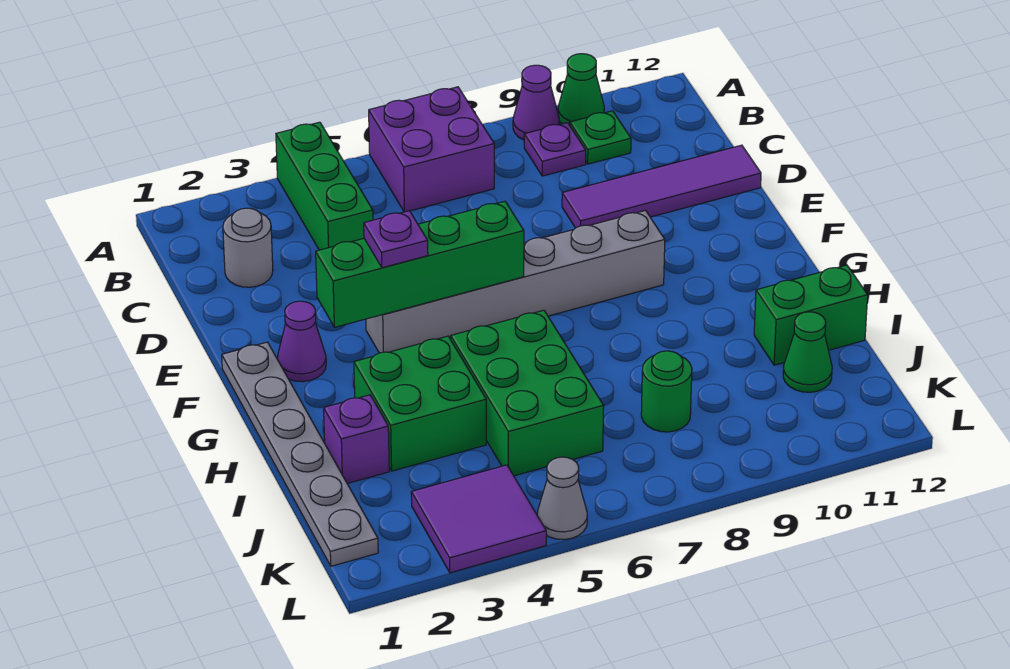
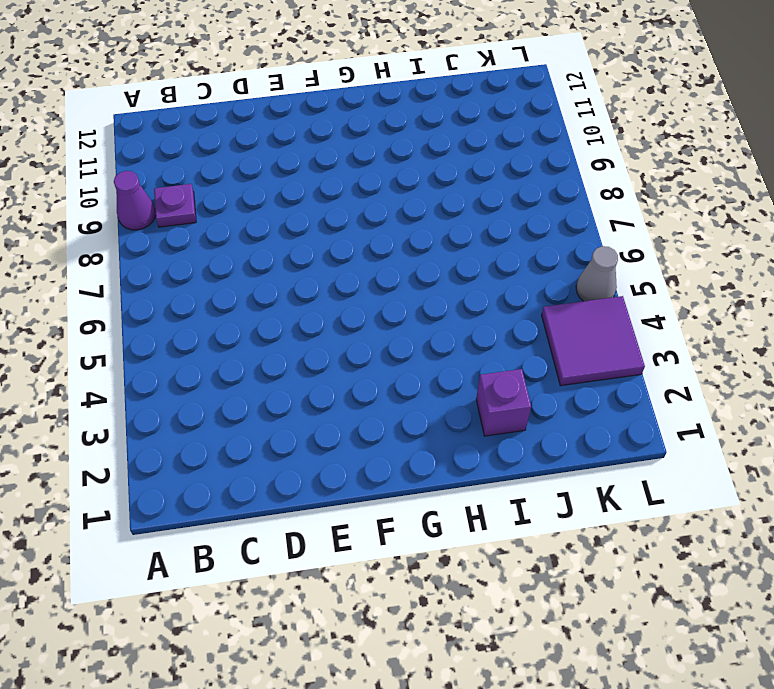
none -> green 1x3 brick [276,122,373,250]
none -> purple 2x2 brick [369,87,494,212]
none -> green 1x1 cone [558,54,604,125]

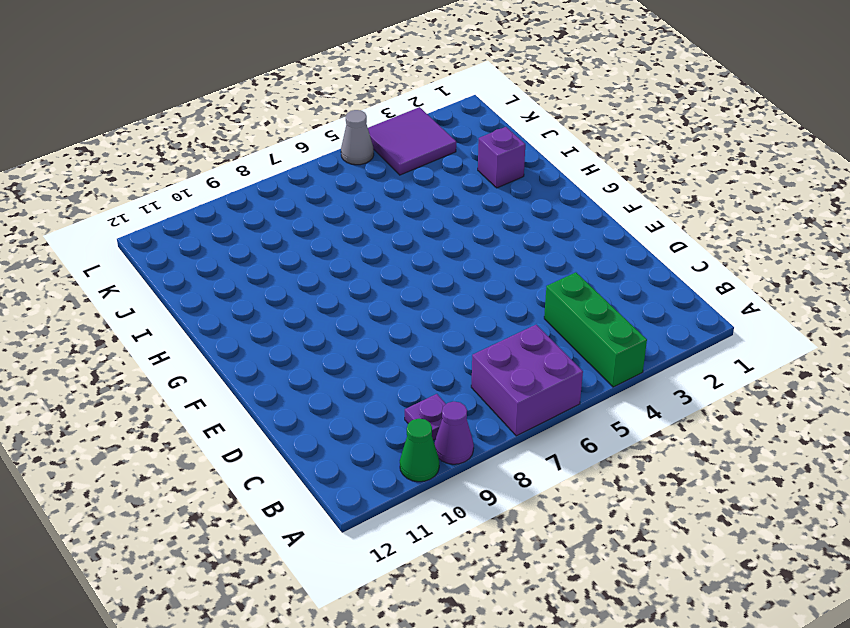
none -> green 1x1 plate [570,111,631,164]
none -> grey 1x1 round brick [223,208,273,287]
none -> purple 1x4 tile [562,145,761,228]

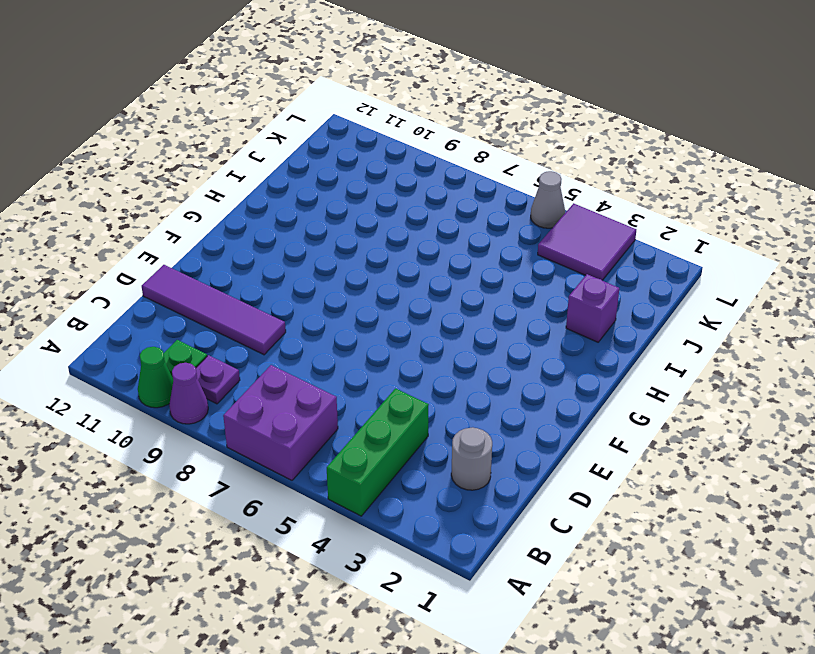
none -> grey 1x6 plate [222,342,378,566]
none -> purple 1x1 cone [277,301,326,382]
none -> grey 1x6 brick [366,211,665,353]

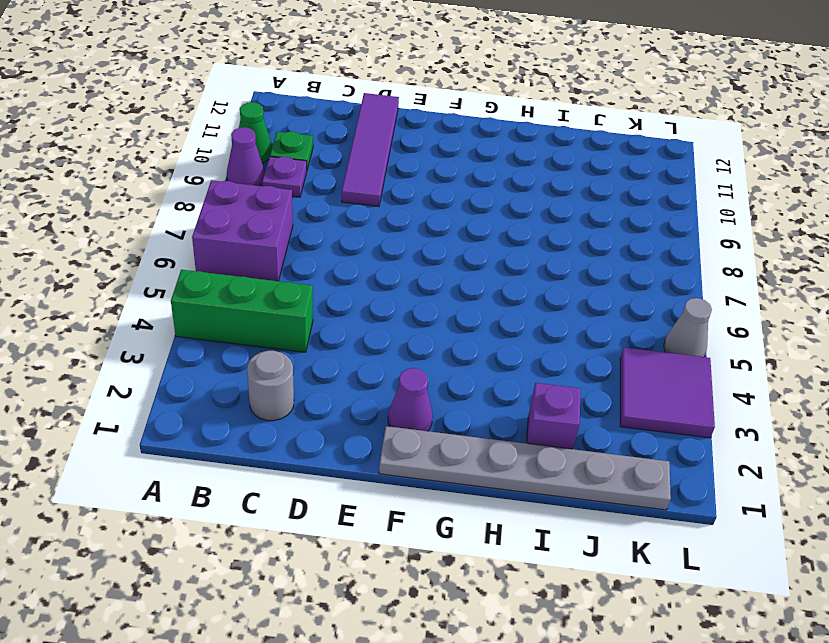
none -> grey 1x6 brick [366,211,665,353]
none -> green 2x2 brick [354,336,486,471]
none -> green 2x3 brick [451,310,604,476]

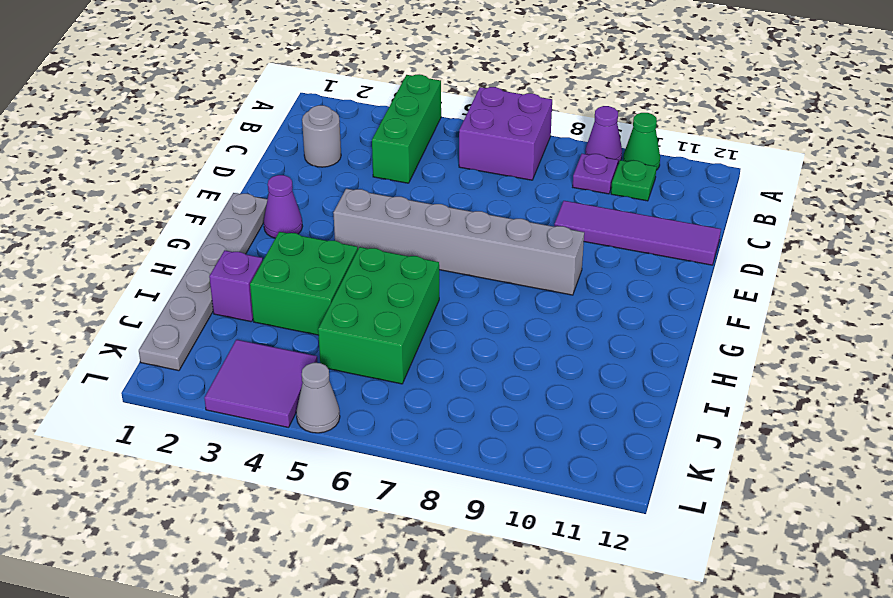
none -> green 1x2 brick [754,265,868,365]
none -> green 1x1 round brick [641,351,692,432]
none -> green 1x1 cone [783,312,832,392]

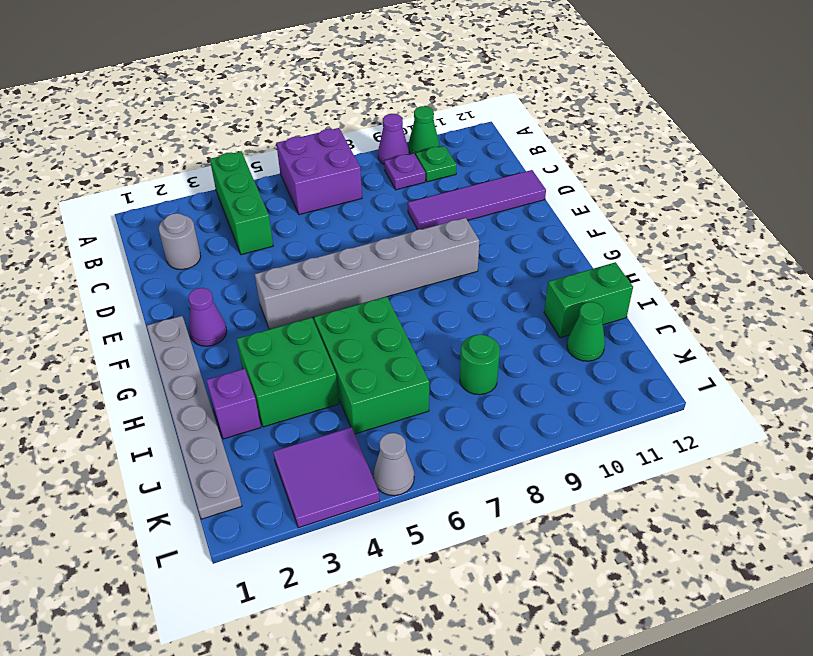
none -> green 1x4 brick [316,201,524,327]
none -> purple 1x1 plate [364,211,428,268]

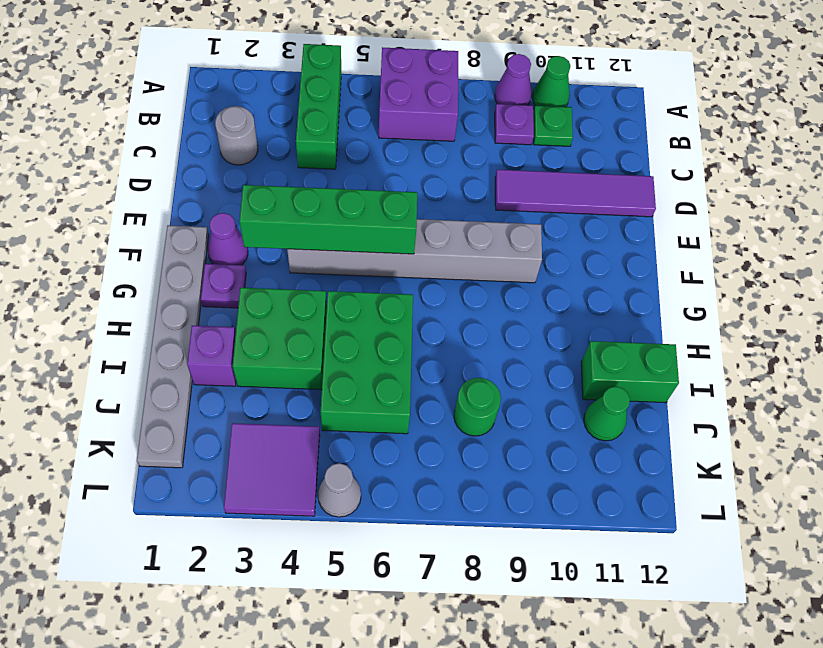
purple 1x1 plate [201,264,246,308] -> purple 1x1 plate moved to [364,211,428,268]

